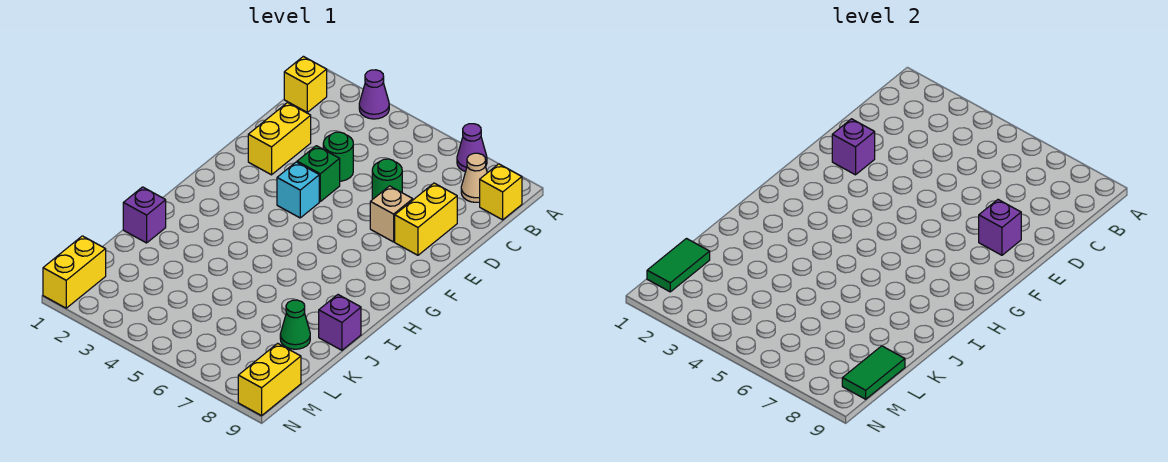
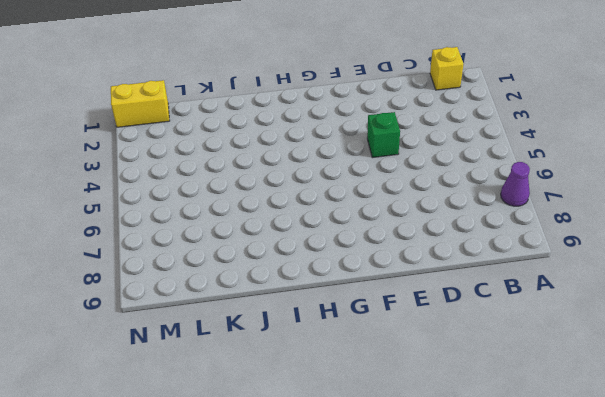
none -> purple 1x1 cone [359,70,389,119]
none -> tan 1x1 cone [461,153,487,202]
none -> yellow 1x1 brick [480,164,522,220]

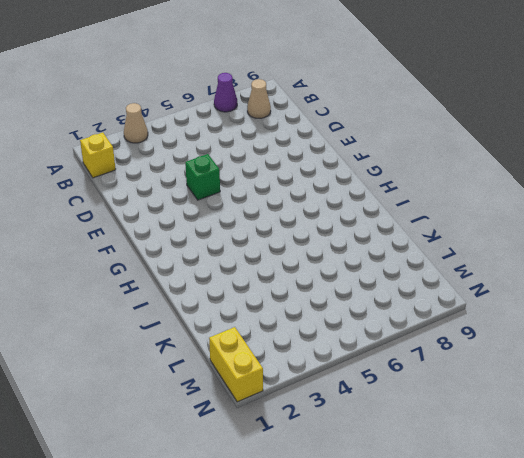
tan 1x1 cone [124,103,148,143] -> purple 1x1 cone [359,70,389,119]
none -> yellow 1x1 brick [480,164,522,220]
none -> yellow 1x2 brick [248,103,311,175]
none -> green 1x1 round brick [323,132,353,181]

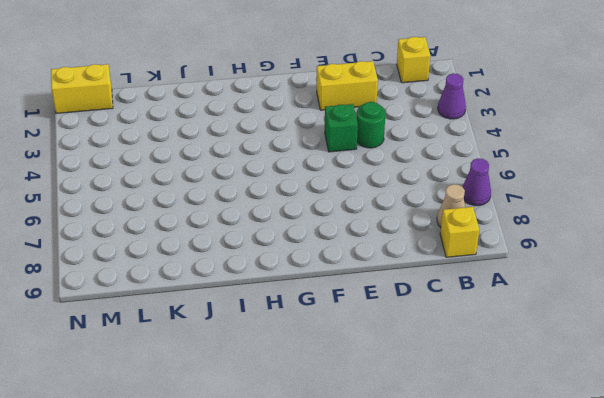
none -> green 1x1 round brick [372,159,402,199]
none -> yellow 1x2 brick [395,183,457,255]
none -> tan 1x1 brick [370,186,413,242]

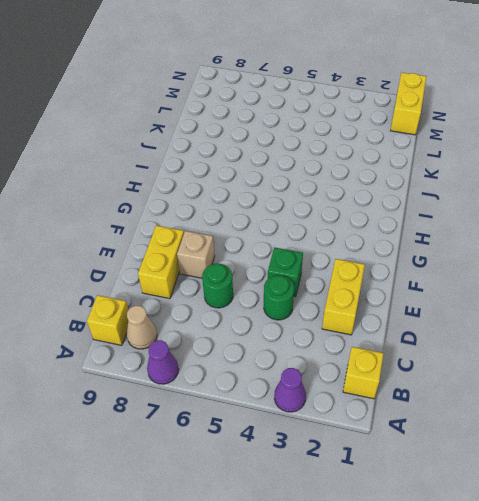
none -> cyan 1x1 brick [277,162,319,218]
none -> purple 1x1 brick [123,187,166,243]
none -> purple 1x1 brick [319,295,361,350]

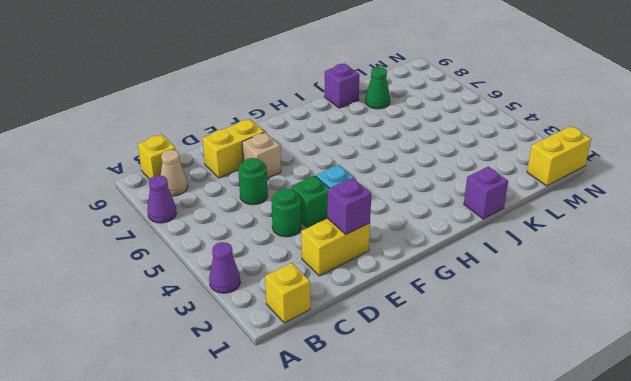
none -> yellow 1x2 brick [238,343,301,416]
none -> purple 1x1 brick [979,200,1021,255]
none -> green 1x2 tile [647,239,710,292]

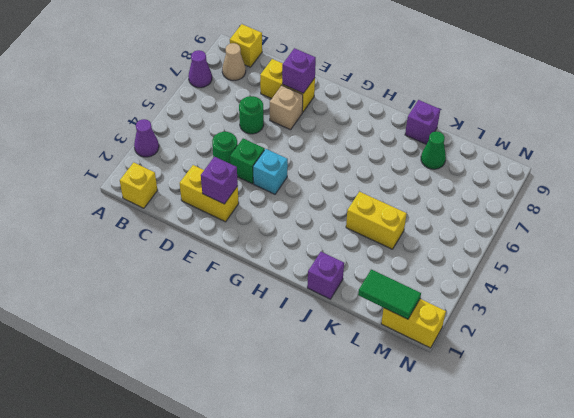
yellow 1x2 brick [346,192,407,249] -> yellow 1x2 brick moved to [238,343,301,416]
none -> green 1x2 tile [842,346,905,399]

